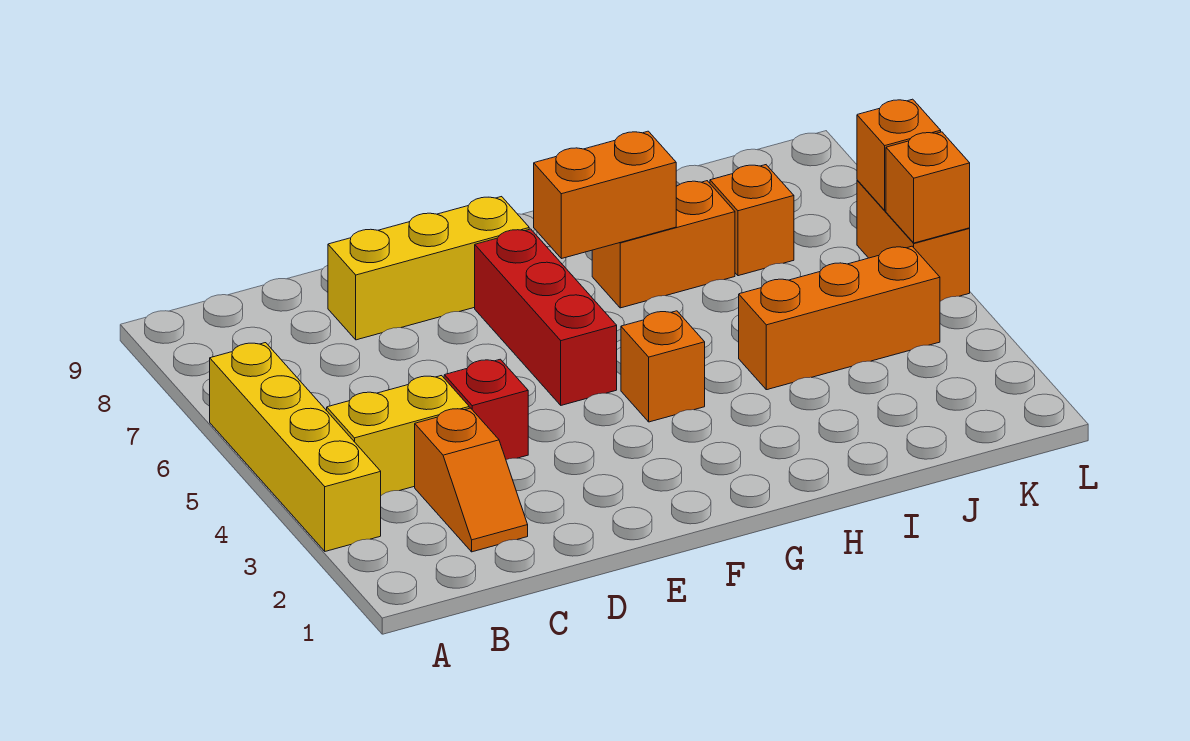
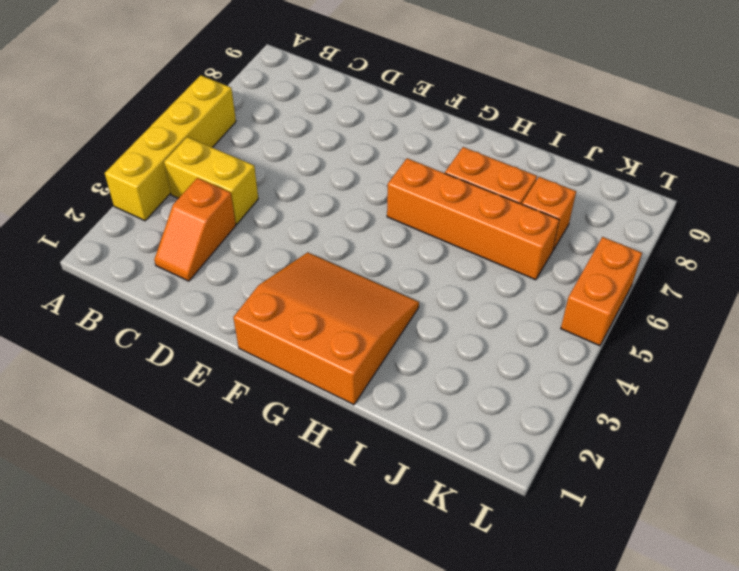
orange 3x3 slope [233,252,419,405] -> none
orange 1x4 brick [387,158,559,280] -> none
none -> red 1x1 brick [444,359,528,460]
none -> yellow 1x3 brick [328,197,529,340]
none -> red 1x3 brick [475,229,617,405]

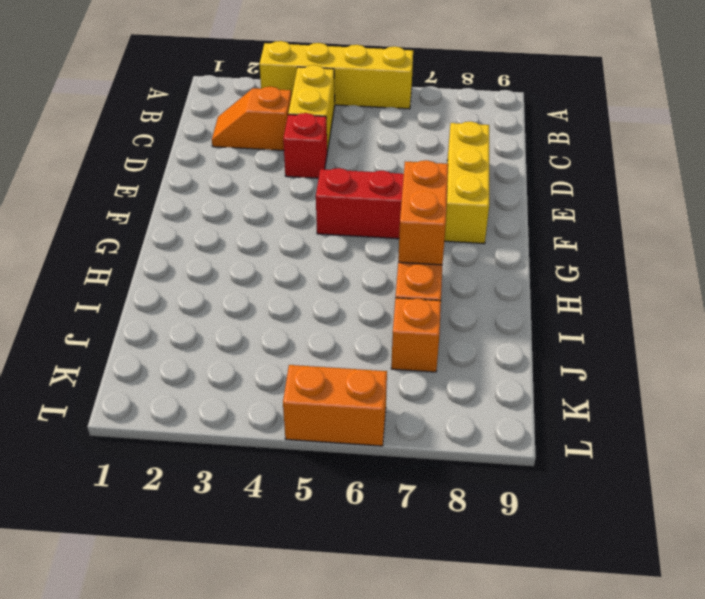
none -> orange 1x1 brick [621,311,705,422]
none -> orange 1x3 brick [739,246,940,390]
none -> orange 1x1 brick [886,132,970,243]

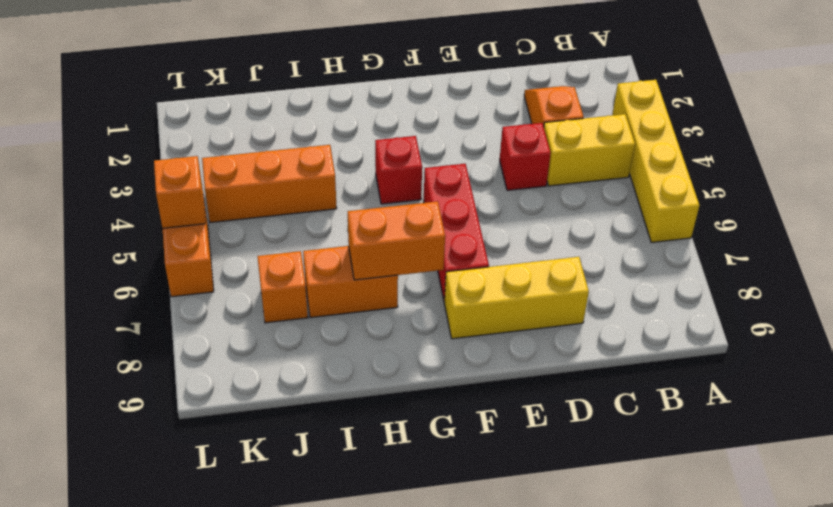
red 1x1 brick [375,136,422,204] -> orange 1x1 brick [621,311,705,422]
none -> orange 1x1 brick [857,99,941,210]

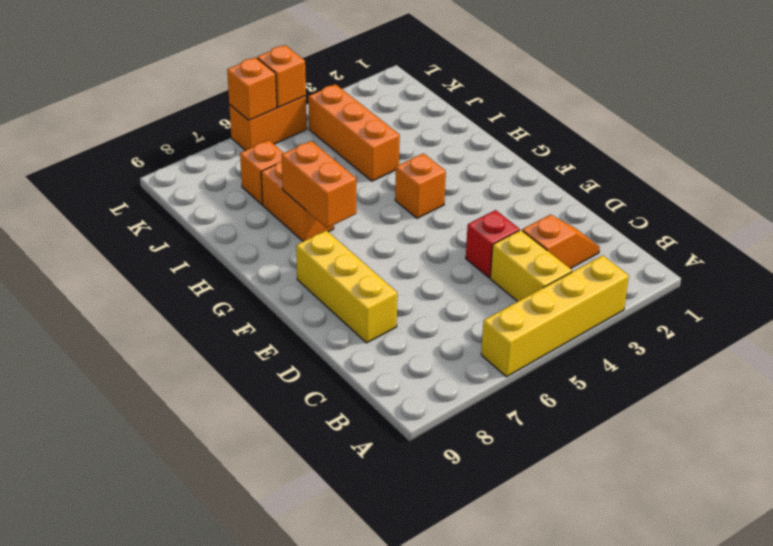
none -> red 1x3 brick [475,229,617,405]

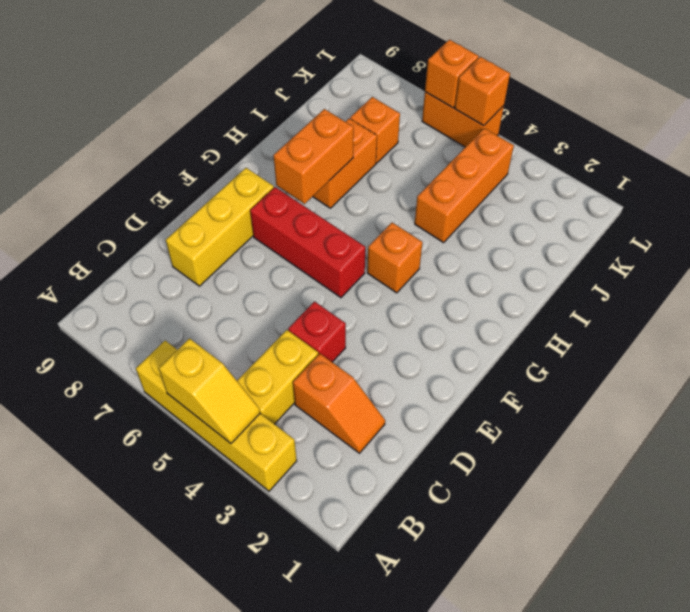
yellow 1x2 slope [159,338,260,443] -> none

